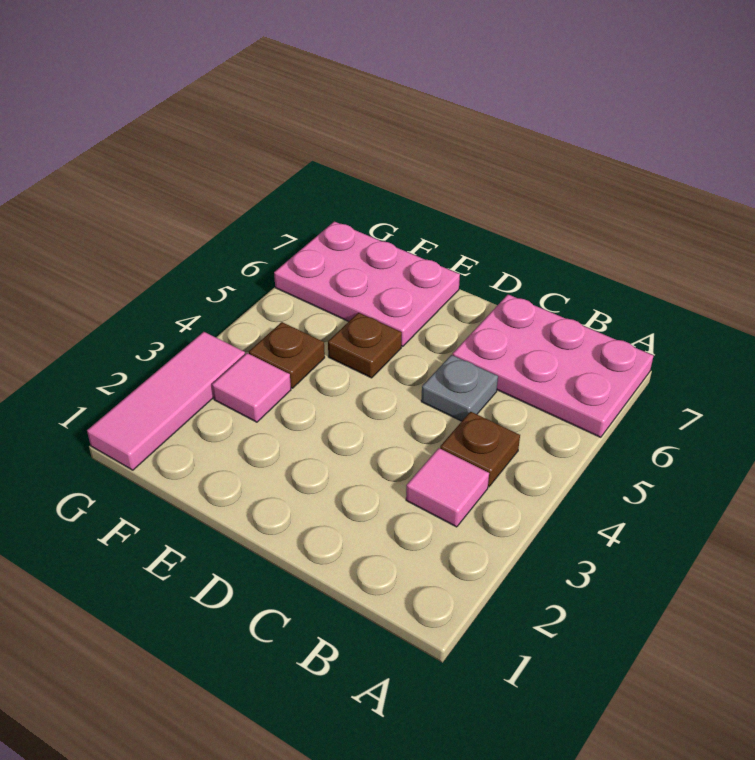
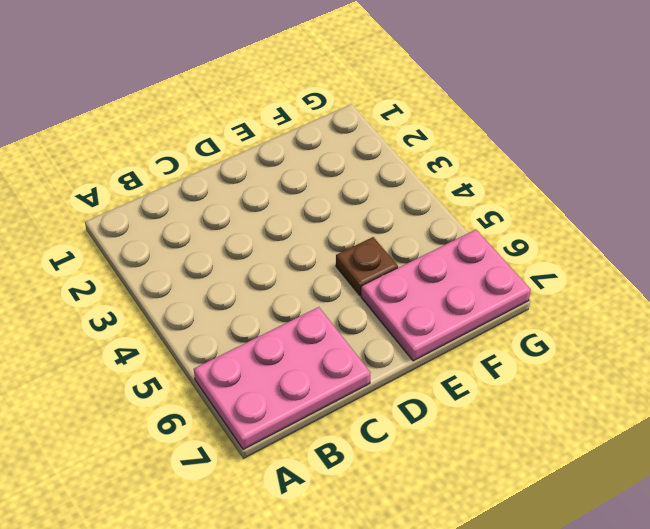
none -> pink 1x1 tile [406,448,489,527]
none -> brown 1x1 plate [440,412,520,487]

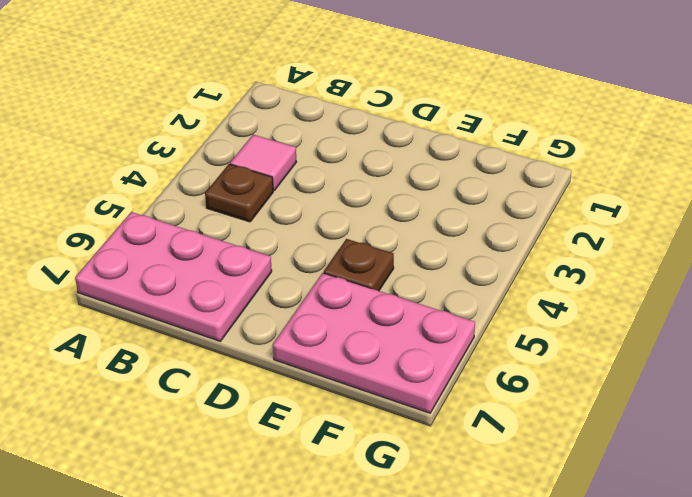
none -> grey 1x1 plate [421,355,498,421]
none -> pink 1x1 tile [212,353,291,422]

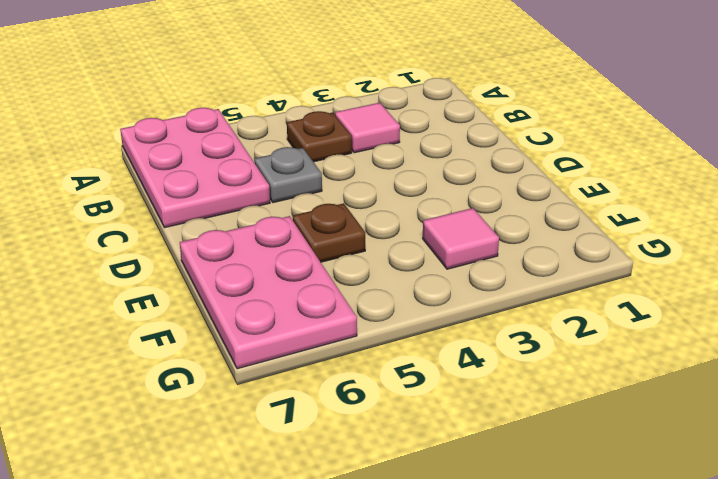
none -> brown 1x1 plate [249,322,325,388]
none -> pink 1x3 tile [87,332,245,470]

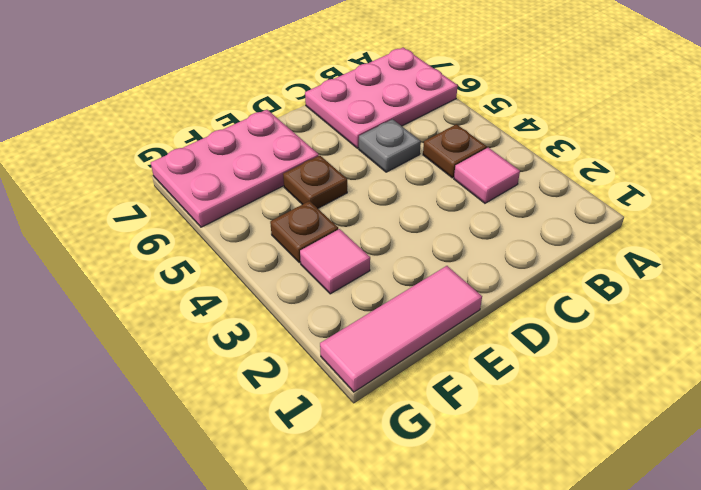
pink 1x3 tile [320,266,482,392] -> pink 1x3 tile turned to [87,332,245,470]

